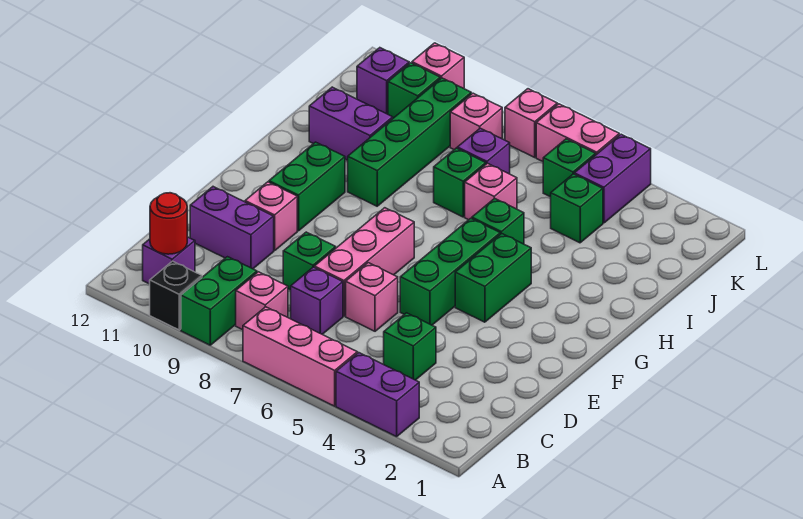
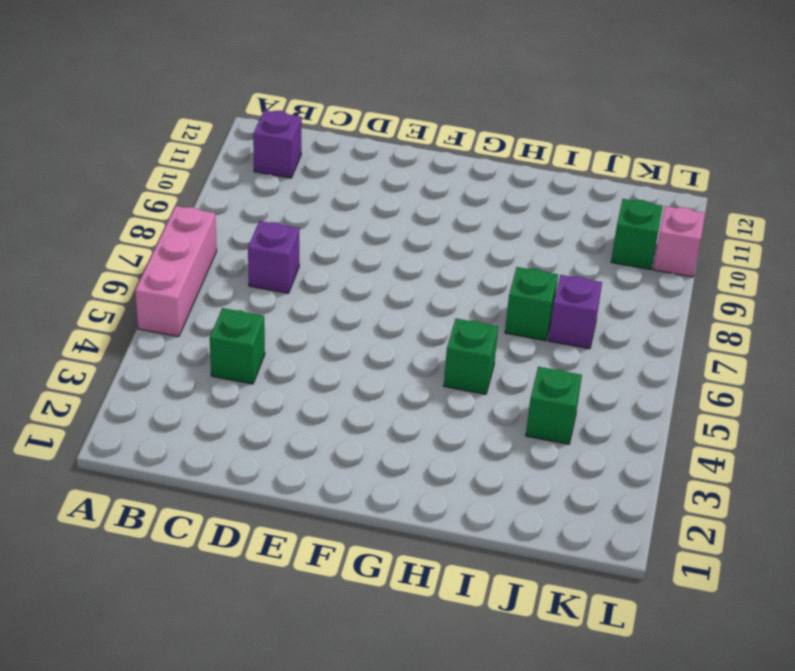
none -> purple 1x2 brick [336,353,419,437]
none -> green 1x2 brick [181,257,257,345]
none -> black 1x1 brick [150,261,202,330]
none -> pink 1x1 brick [236,272,288,330]

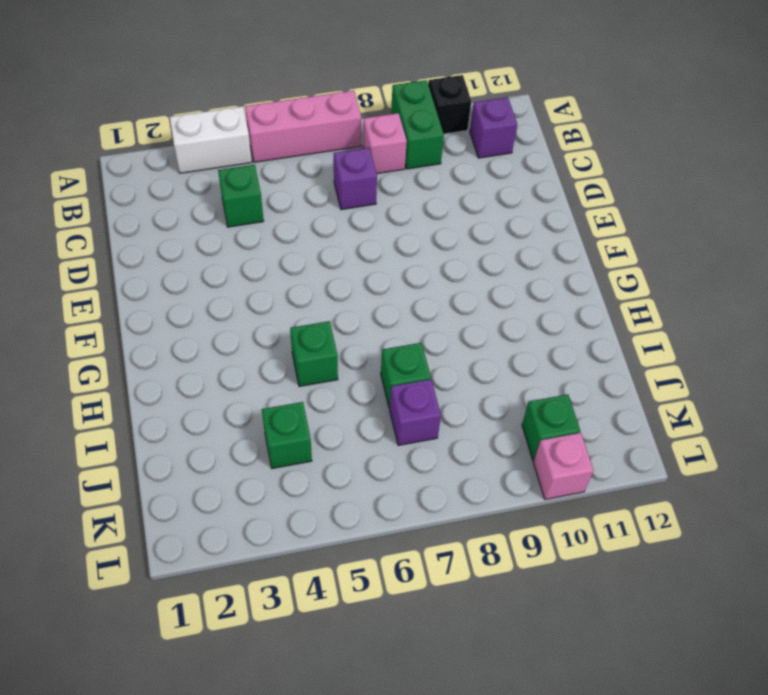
white 1x2 brick [169,106,252,173] -> purple 1x2 brick [336,353,419,437]
none -> pink 1x1 brick [346,263,398,331]
none -> pink 1x3 brick [314,208,414,316]
none -> green 1x1 brick [283,232,336,290]
none -> purple 1x2 brick [190,187,274,269]

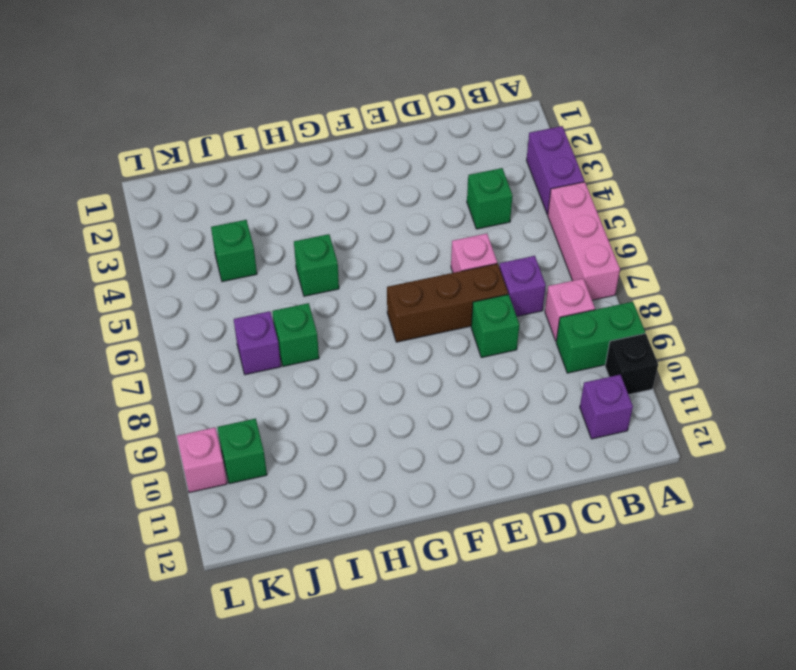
brown 1x3 brick [387,263,508,342] -> pink 1x3 brick [314,208,414,316]
none -> purple 1x2 brick [190,187,274,269]
none -> green 1x3 brick [400,218,500,325]
none -> pink 1x1 brick [245,182,297,251]
none -> green 1x2 brick [455,234,531,322]

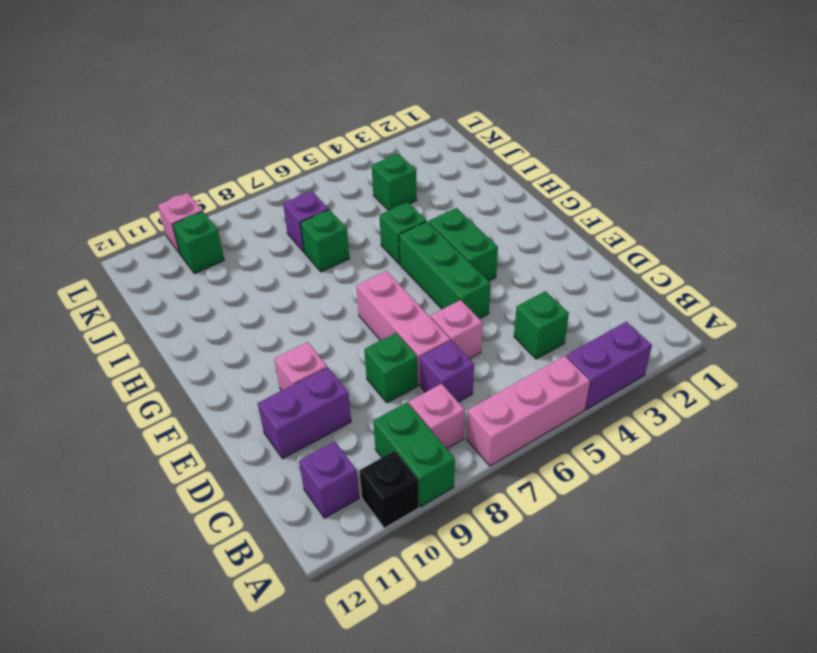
none -> green 1x2 brick [269,142,345,231]
none -> green 1x4 brick [348,78,471,206]
none -> pink 1x1 brick [465,163,517,220]
none -> purple 1x2 brick [309,87,393,160]

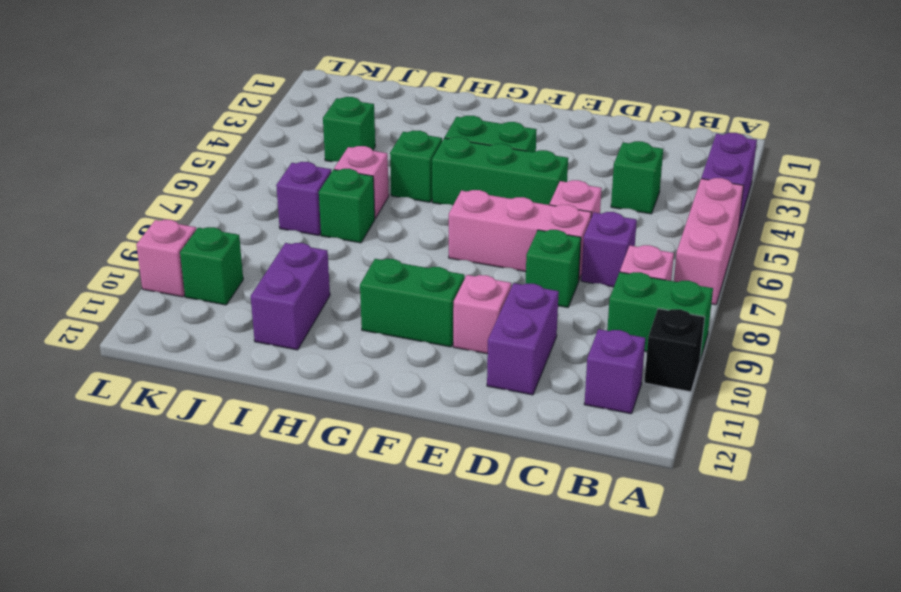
none -> green 1x4 brick [348,78,471,206]
none -> purple 1x2 brick [574,134,651,223]
none -> green 1x1 brick [543,139,596,197]
none -> pink 1x1 brick [450,93,502,150]

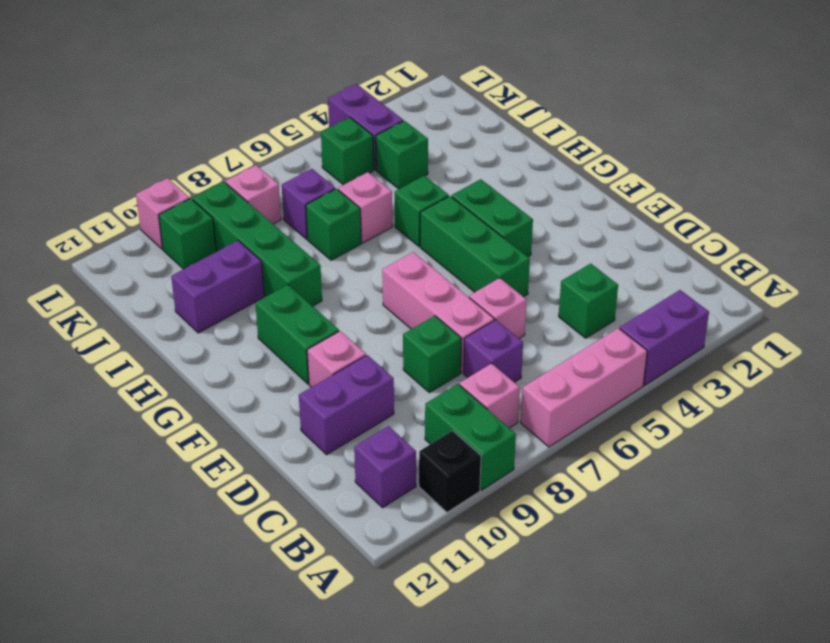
none -> purple 1x1 brick [357,48,409,114]
none -> pink 1x2 brick [536,104,619,161]
none -> pink 1x1 brick [505,89,557,157]
none -> red 1x1 round brick [150,193,187,254]

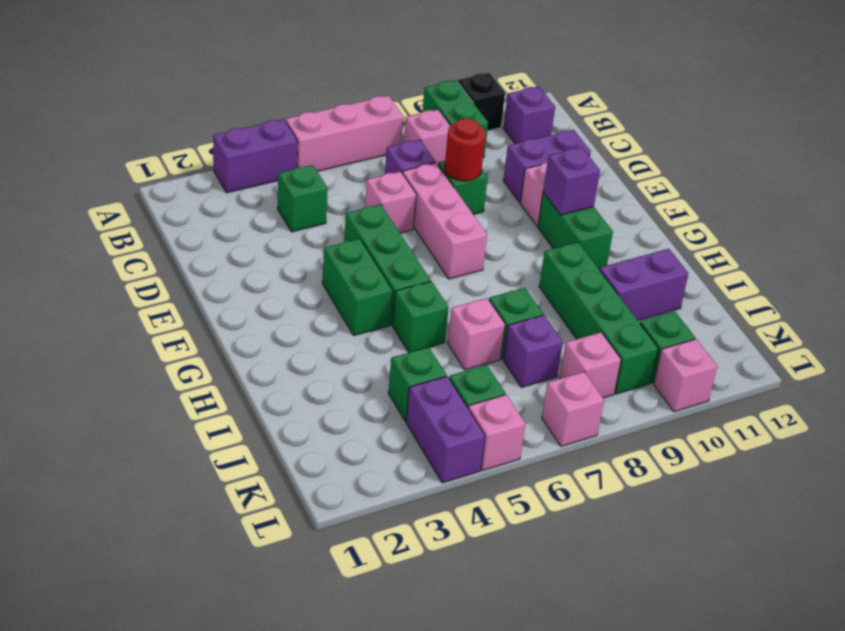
red 1x1 round brick [445,119,486,181] -> red 1x1 round brick moved to [150,193,187,254]
purple 1x1 brick [543,147,600,215] -> purple 1x1 brick moved to [357,48,409,114]
pink 1x1 brick [468,395,526,471] -> pink 1x2 brick [536,104,619,161]

